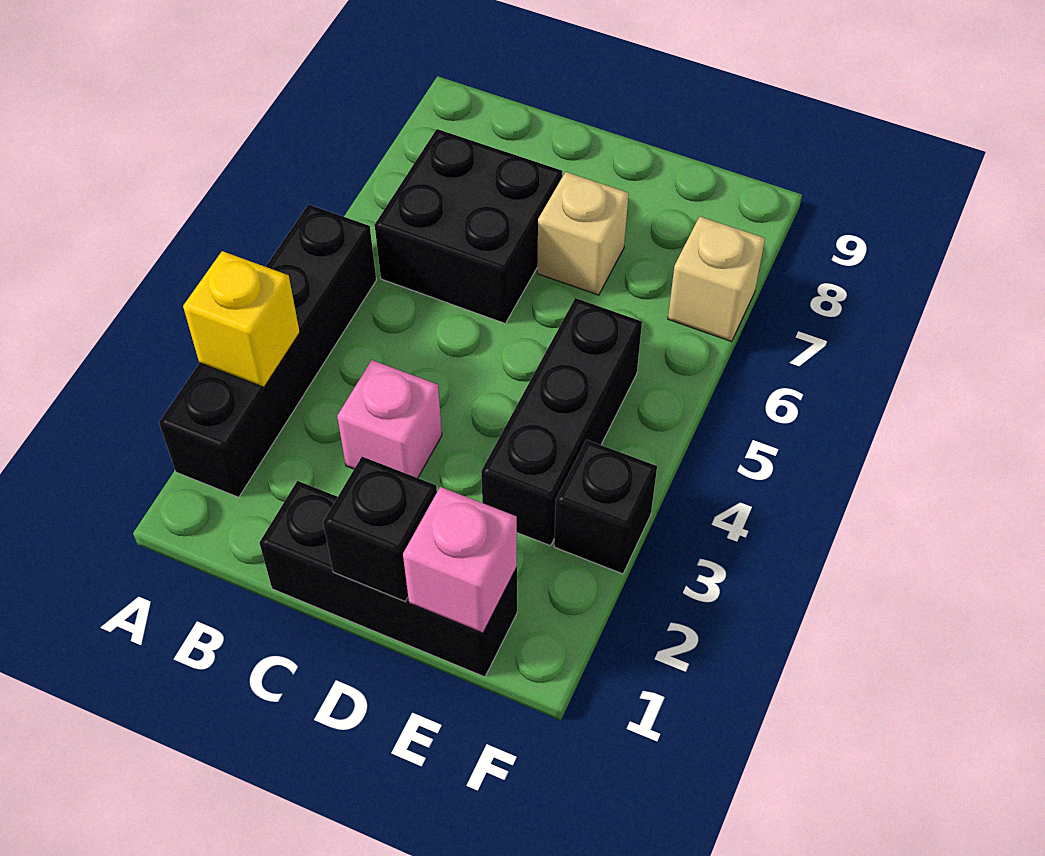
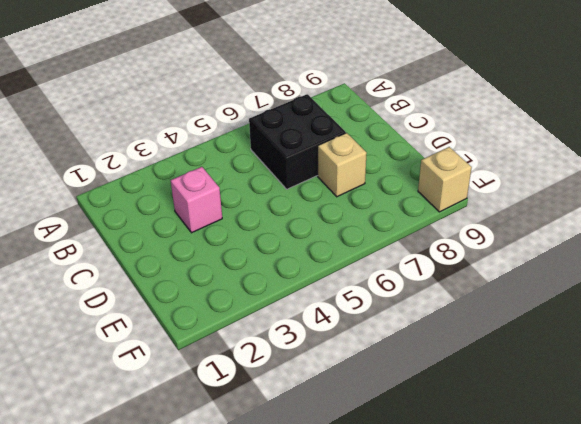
tan 1x1 brick [418,147,472,212] -> tan 1x1 brick moved to [668,217,765,341]
none -> black 1x4 brick [159,204,376,497]
none -> black 1x3 brick [260,481,517,677]

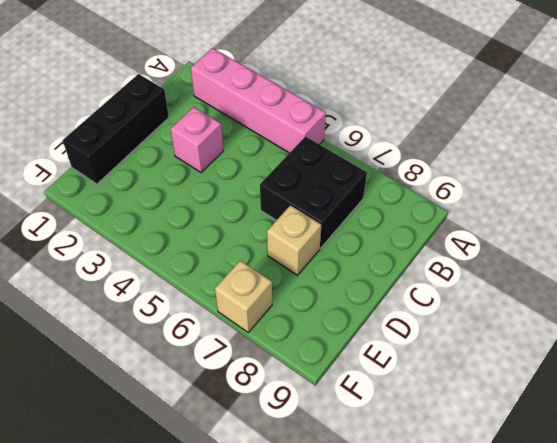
pink 1x4 brick [191,48,326,153] -> black 1x4 brick [159,204,376,497]
none -> black 1x3 brick [481,298,642,546]
none -> black 1x1 brick [554,440,657,574]

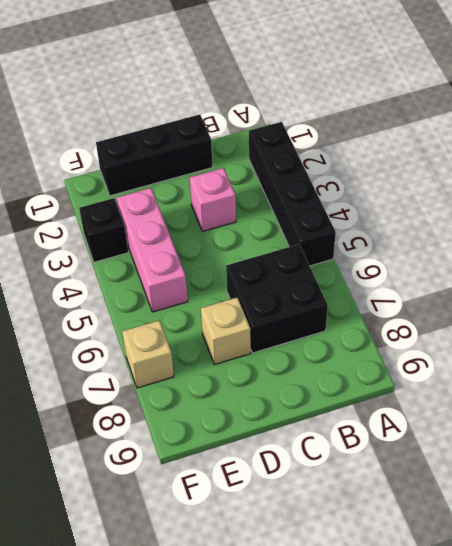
pink 1x3 brick [116,188,188,312] -> black 1x3 brick [481,298,642,546]
none -> yellow 1x1 brick [183,251,300,387]
none -> black 1x1 brick [323,457,437,601]

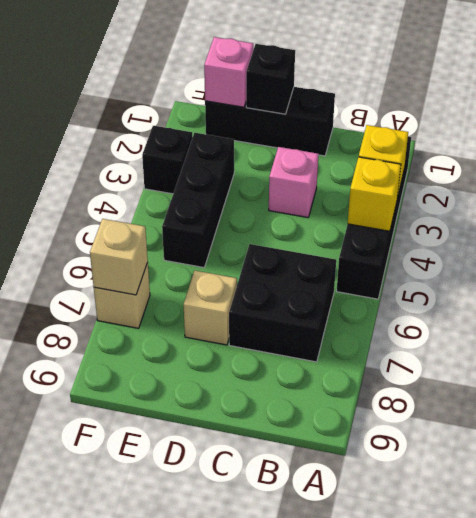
yellow 1x1 brick [348,157,401,231] -> none
tan 1x1 brick [90,219,148,295] -> none

